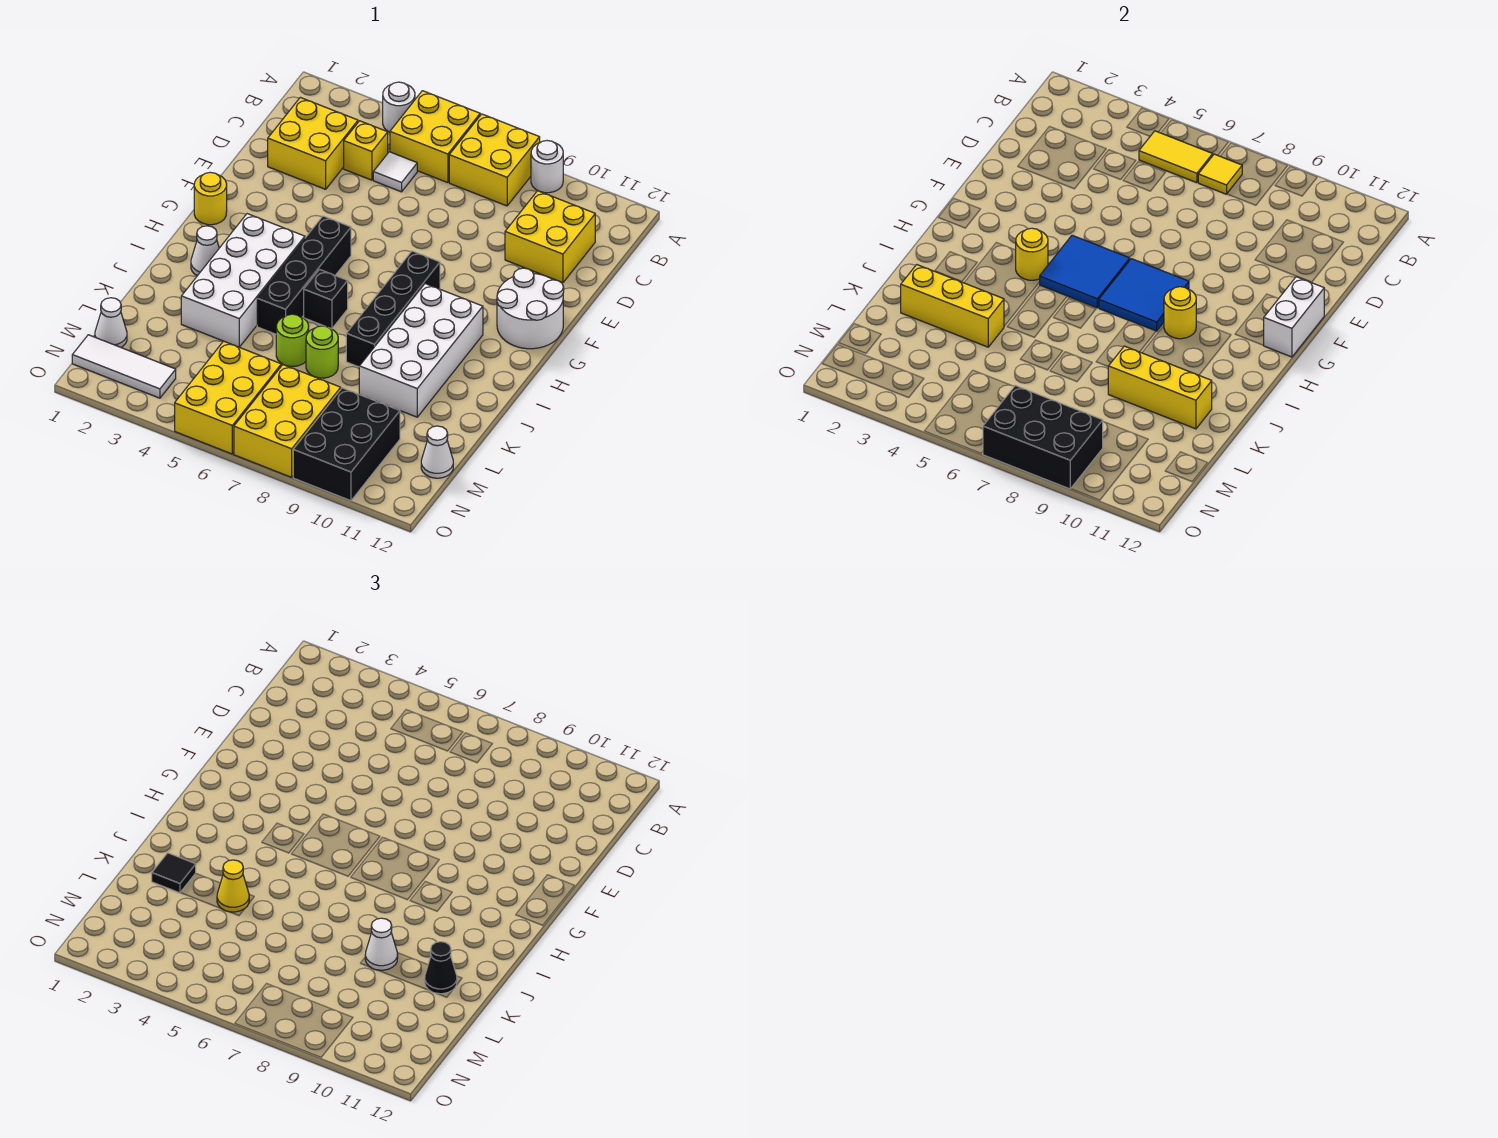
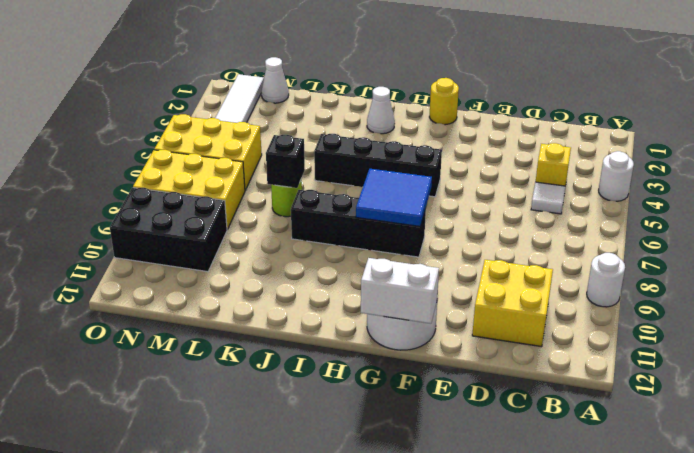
black 1x1 brick [266,135,305,188] -> black 1x1 brick moved to [304,269,348,329]
none -> yellow 2x2 brick [390,91,480,183]
none -> yellow 2x2 brick [449,114,540,206]
none -> yellow 2x2 brick [268,97,358,189]
none -> white 2x4 brick [181,214,305,347]

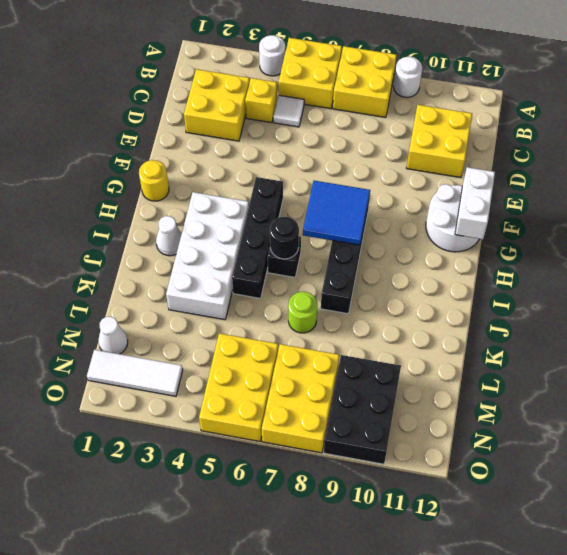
black 1x1 round brick [270,217,299,259] -> none
none -> white 2x4 brick [359,284,483,417]
none -> lime 1x1 round brick [276,314,309,367]
none -> white 1x1 cone [421,426,453,478]
none -> yellow 1x2 tile [1139,131,1213,183]

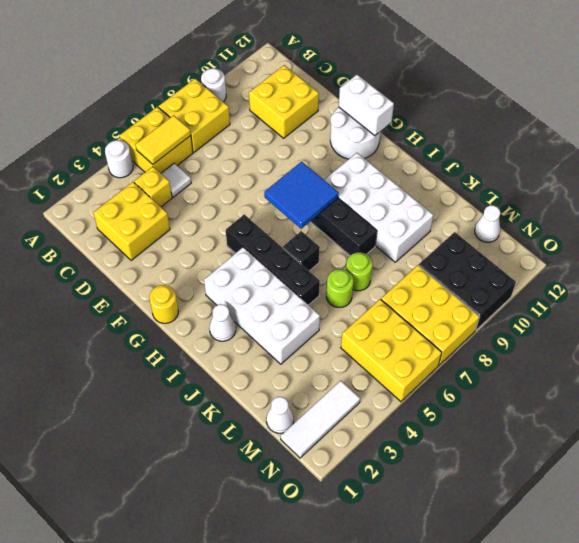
none -> yellow 1x1 tile [1198,154,1242,194]
none -> blue 2x2 tile [1040,235,1130,308]
none -> yellow 1x1 round brick [1016,228,1048,280]
none -> yellow 1x1 round brick [1164,287,1196,339]

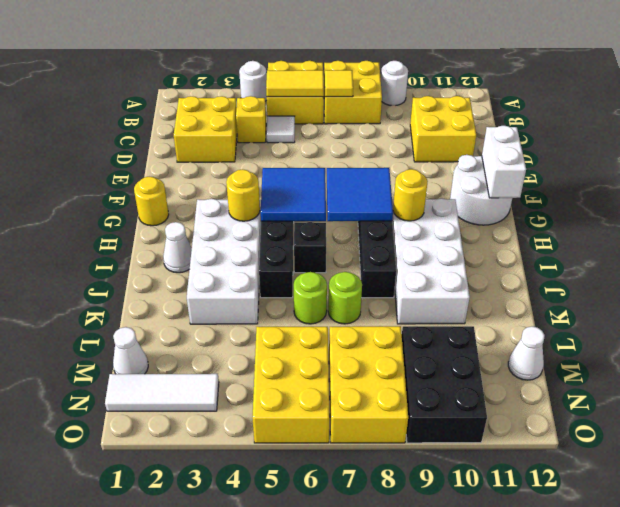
none -> yellow 1x3 brick [901,265,1004,347]
none -> yellow 1x3 brick [1108,346,1212,429]
none -> black 2x3 brick [983,385,1103,489]
none -> black 1x1 tile [152,853,196,893]

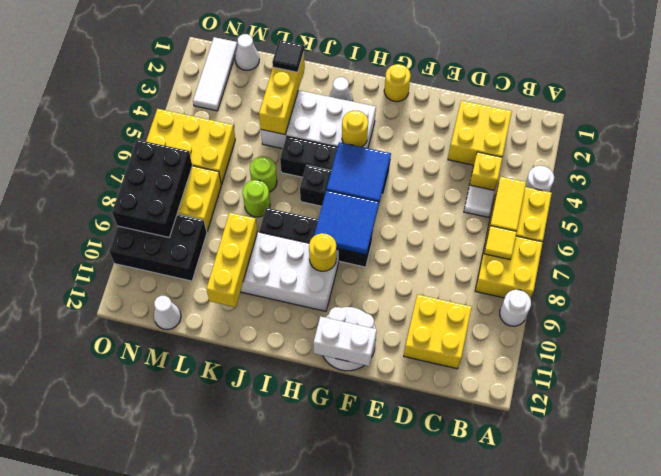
none -> yellow 1x1 cone [217,860,249,912]
none -> white 1x1 cone [365,918,398,970]
none -> black 1x1 cone [425,942,457,994]

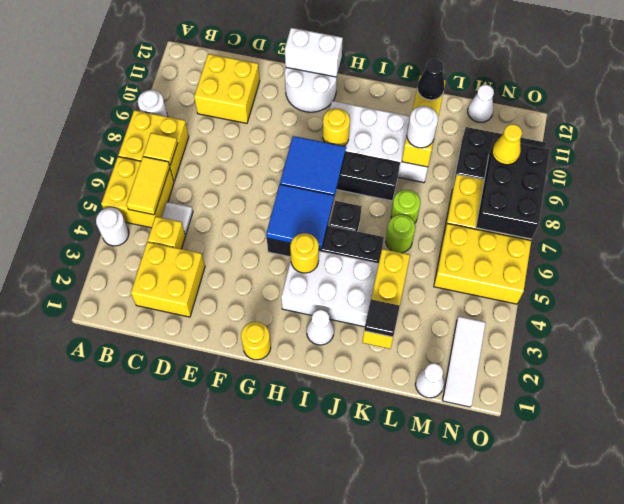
white 1x1 round brick [407,106,438,148] -> white 1x1 cone [365,918,398,970]
yellow 1x1 cone [492,124,522,165] -> yellow 1x1 cone moved to [217,860,249,912]

